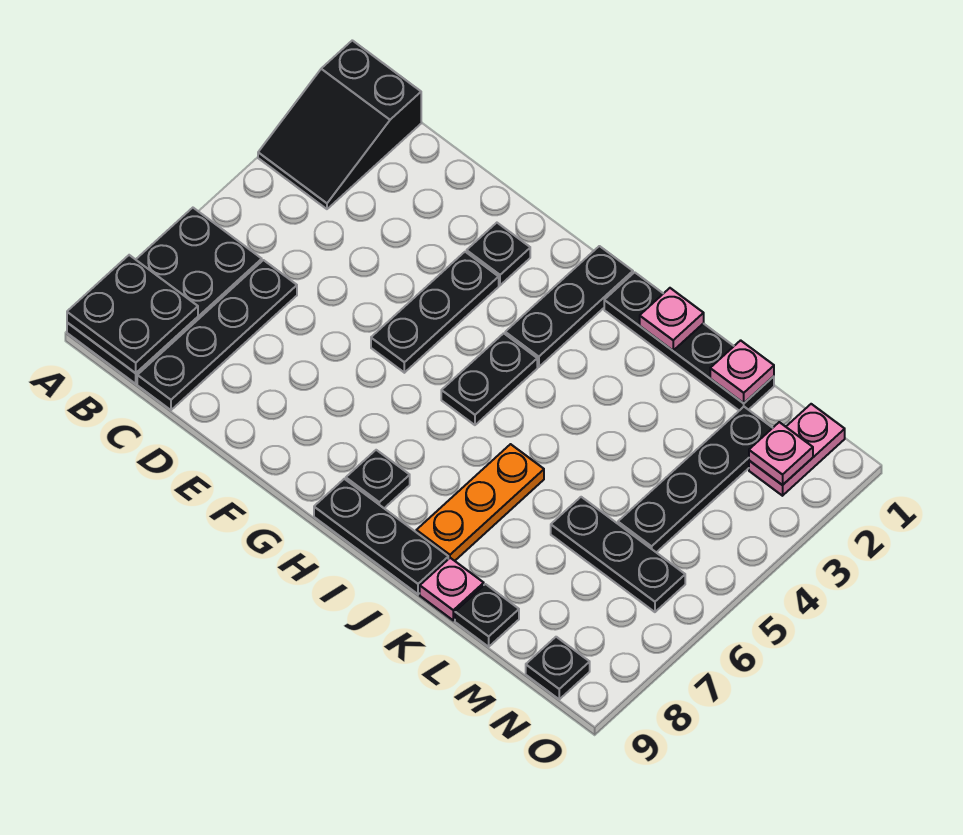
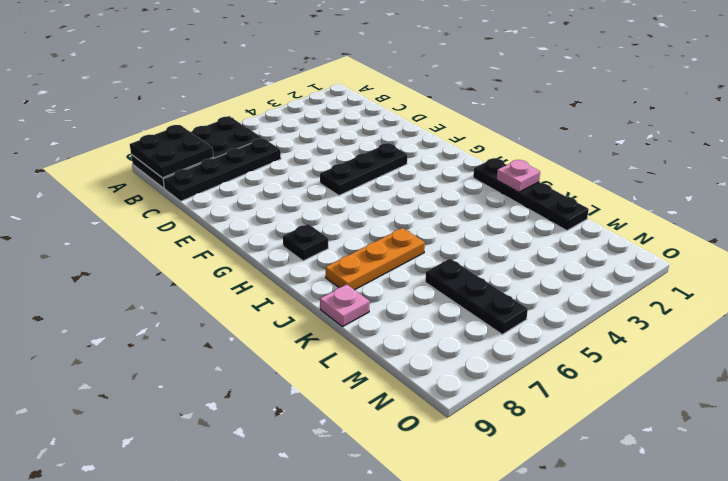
none -> black 2x3 slope [258,40,421,209]
none -> black 1x1 plate [467,223,530,285]
none -> black 1x3 plate [505,246,633,367]

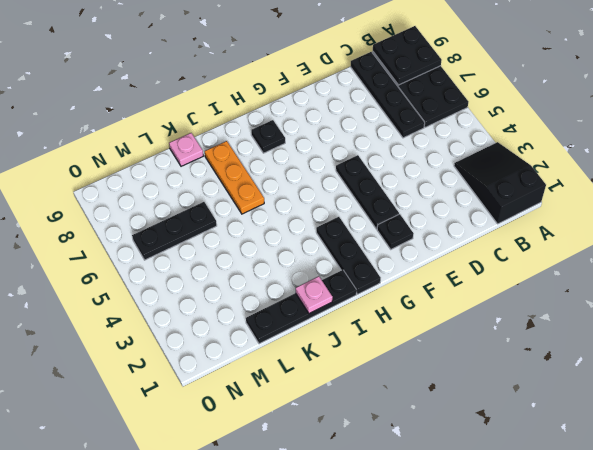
none -> black 1x2 plate [441,333,537,425]
none -> black 1x3 plate [314,479,448,594]
none -> black 1x1 plate [455,584,519,647]

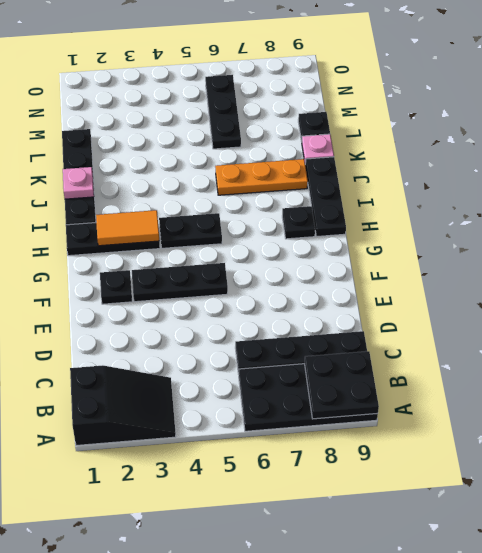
orange 1x2 tile [96,210,159,246] -> none
none -> black 1x4 plate [618,407,772,552]
none -> pink 1x2 plate [749,404,845,496]
none -> black 1x1 plate [526,637,590,699]

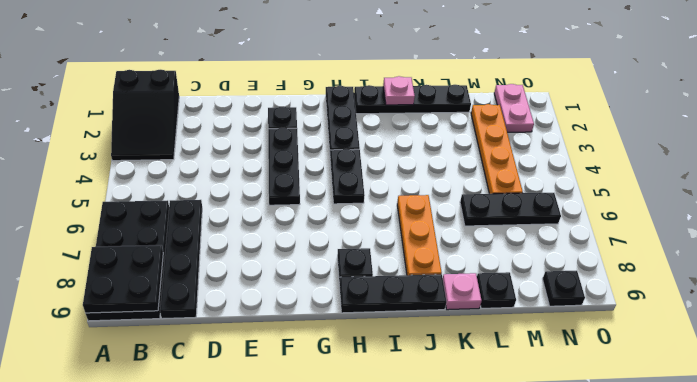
orange 1x4 plate [471,104,523,194] -> black 1x4 plate [618,407,772,552]
none -> pink 1x1 plate [710,340,774,403]
none -> pink 1x1 plate [749,422,813,485]

